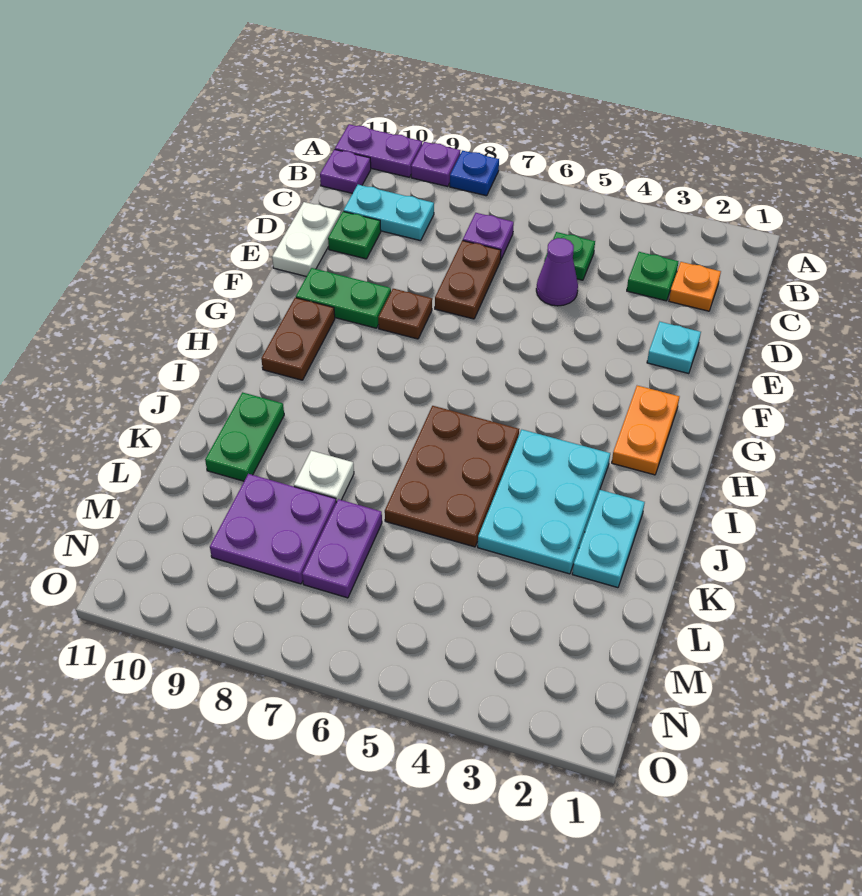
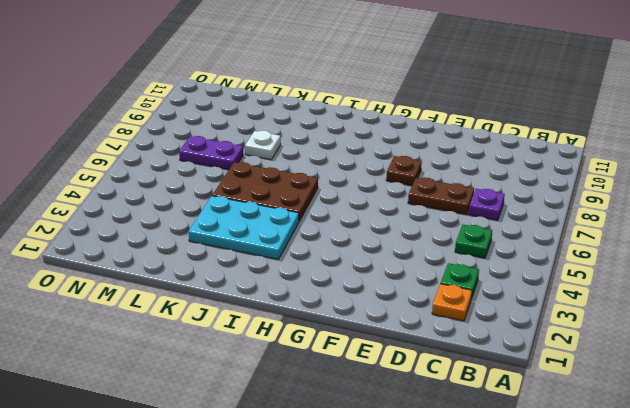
none -> blue 1x1 plate [450,151,499,196]
none -> purple 1x1 plate [411,142,460,187]
none -> purple 1x2 plate [335,124,422,177]

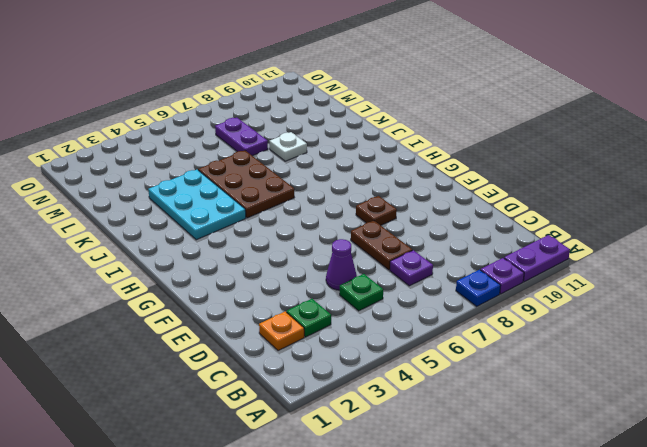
none -> purple 1x1 plate [320,149,371,193]
none -> cyan 1x2 plate [343,185,434,241]
none -> green 1x1 plate [328,211,381,259]

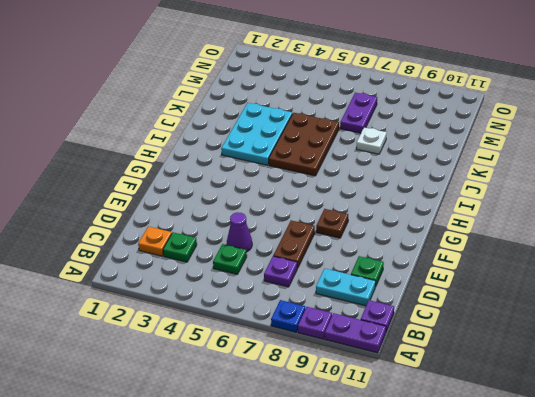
none -> white 1x2 plate [272,202,341,277]
none -> cyan 1x1 plate [647,322,701,374]
none -> green 1x2 plate [296,268,391,328]

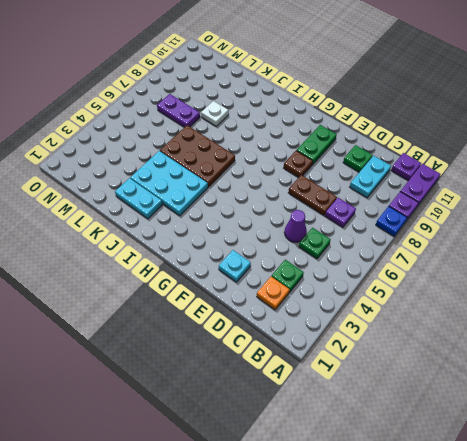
none -> white 1x2 plate [272,202,341,277]
none -> orange 1x2 plate [612,386,679,475]
none -> brown 1x2 plate [261,298,335,380]

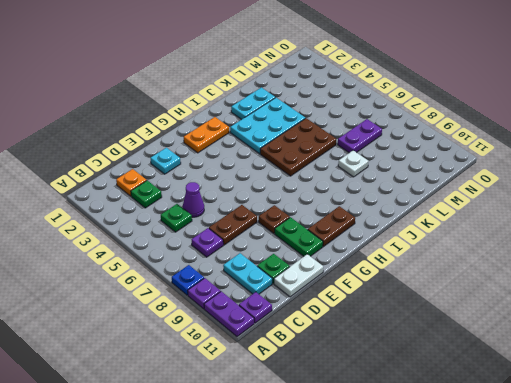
none -> green 1x2 plate [205,392,284,481]
none -> purple 2x2 plate [210,474,336,584]

